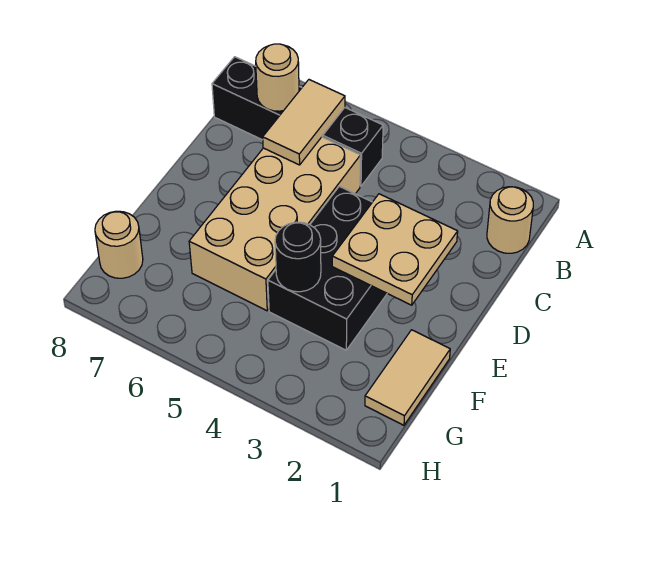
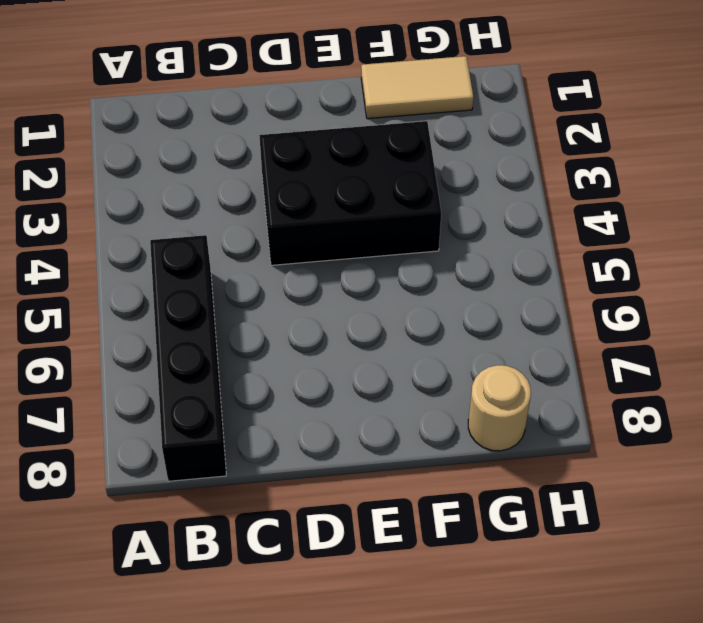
none -> tan 1x1 round brick [487,187,533,253]
none -> tan 2x4 brick [189,137,360,311]

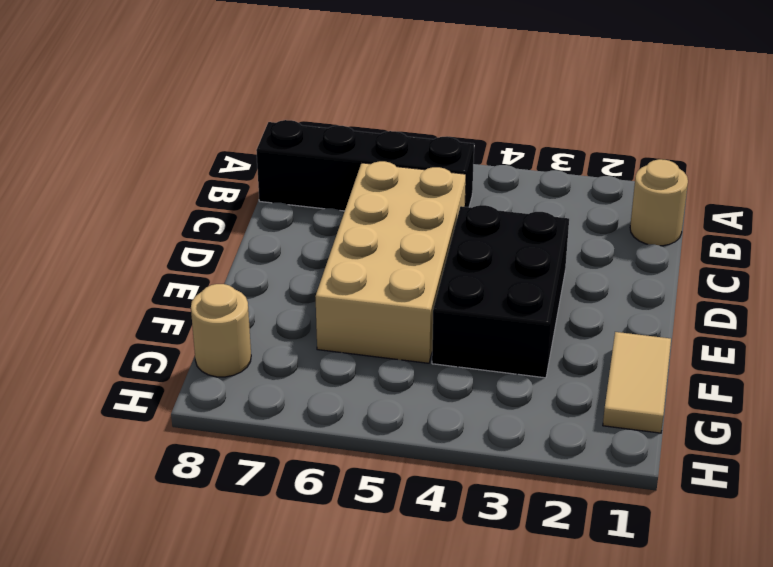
none -> tan 1x2 tile [263,80,345,165]
none -> tan 1x1 round brick [256,44,299,111]

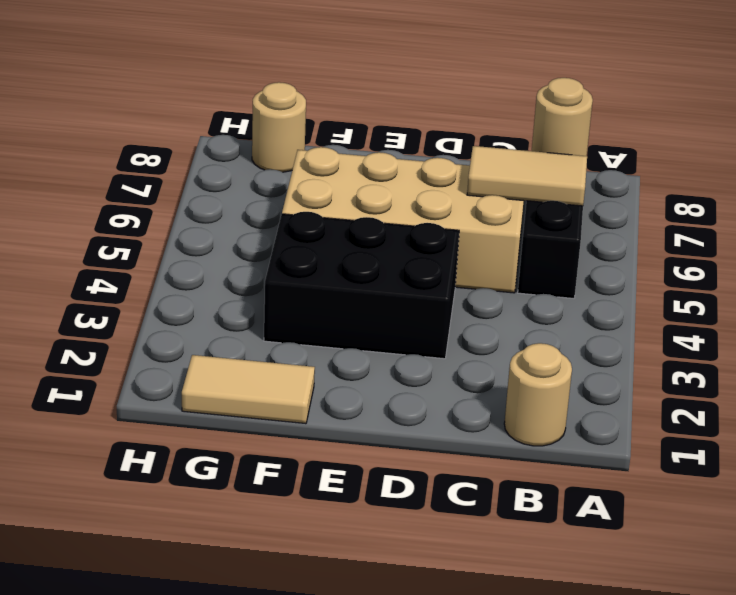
none -> tan 2x2 plate [332,194,458,305]
none -> black 1x1 round brick [275,222,321,292]

